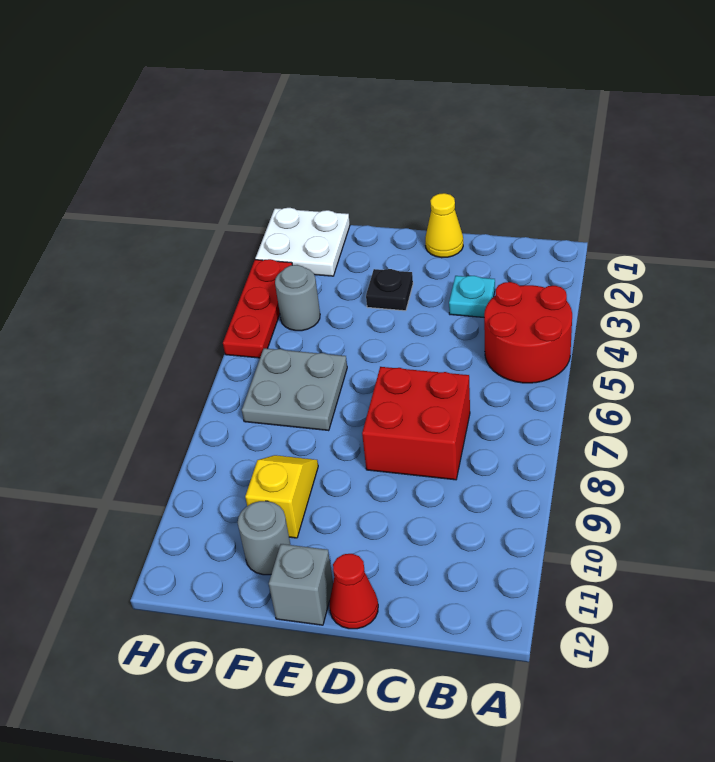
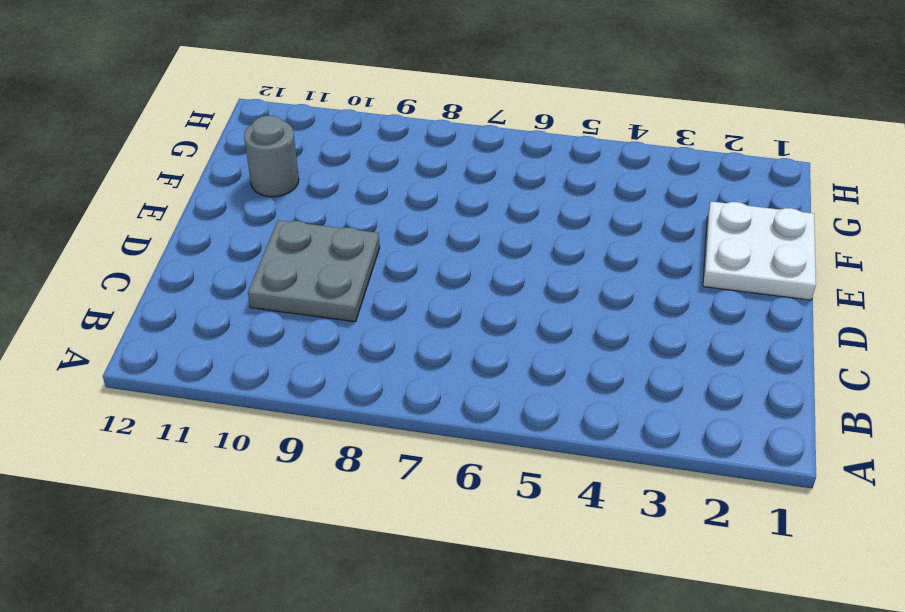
grey 2x2 plate [248,220,380,322] -> grey 2x2 plate moved to [242,348,347,431]
white 2x2 plate [703,202,816,300] -> white 2x2 plate moved to [255,208,350,276]
none -> red 2x2 round brick [484,282,572,383]
none -> cyan 1x1 plate [449,276,495,317]
none -> red 2x2 brick [362,367,470,480]

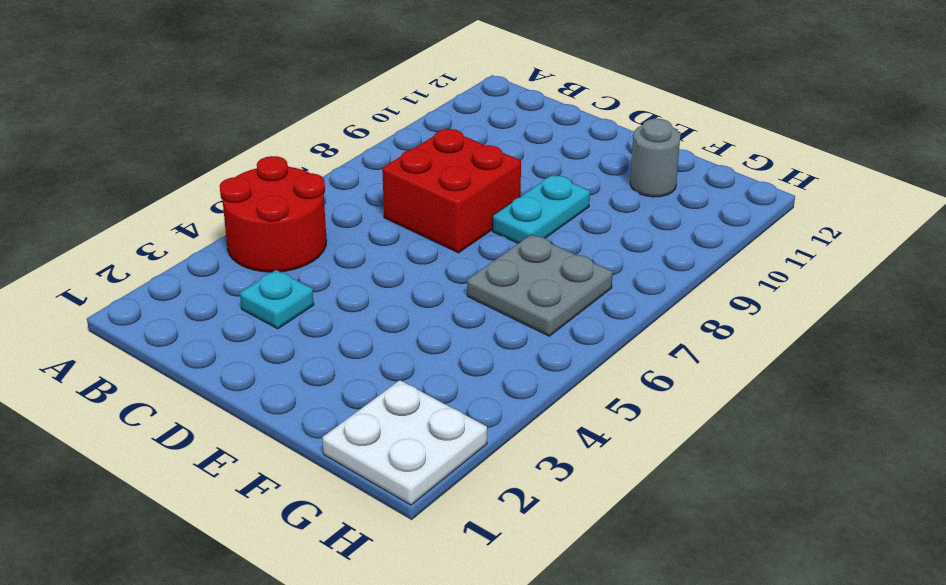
cyan 1x2 plate [493,175,590,243] -> none
none -> yellow 1x1 cone [425,193,463,258]
none -> red 1x1 cone [329,554,378,629]
none -> black 1x1 plate [366,269,413,311]

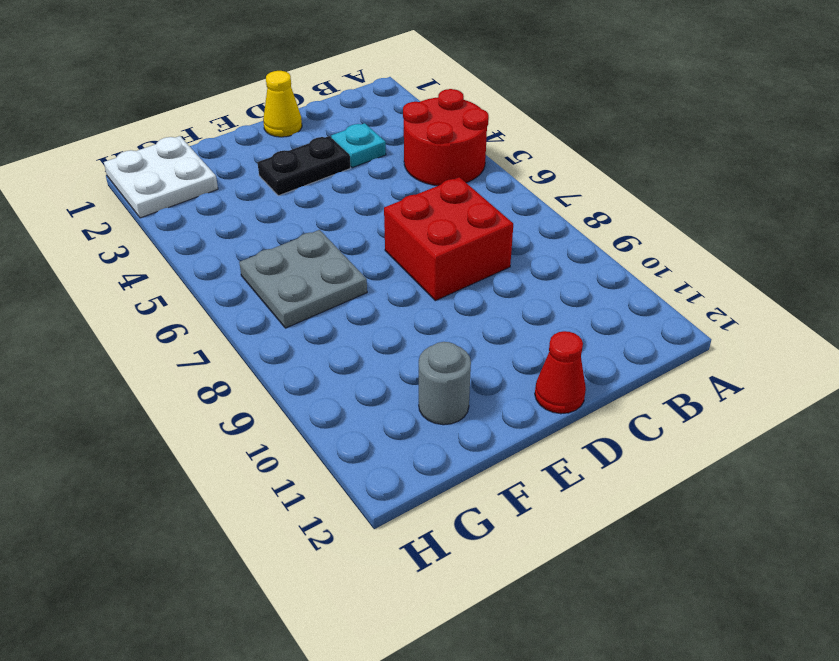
black 1x2 plate [257,136,350,196] -> black 1x1 plate [366,269,413,311]
none -> grey 1x1 brick [269,544,333,625]
none -> yellow 1x2 slope [245,455,318,538]
none -> grey 1x1 round brick [275,265,320,331]

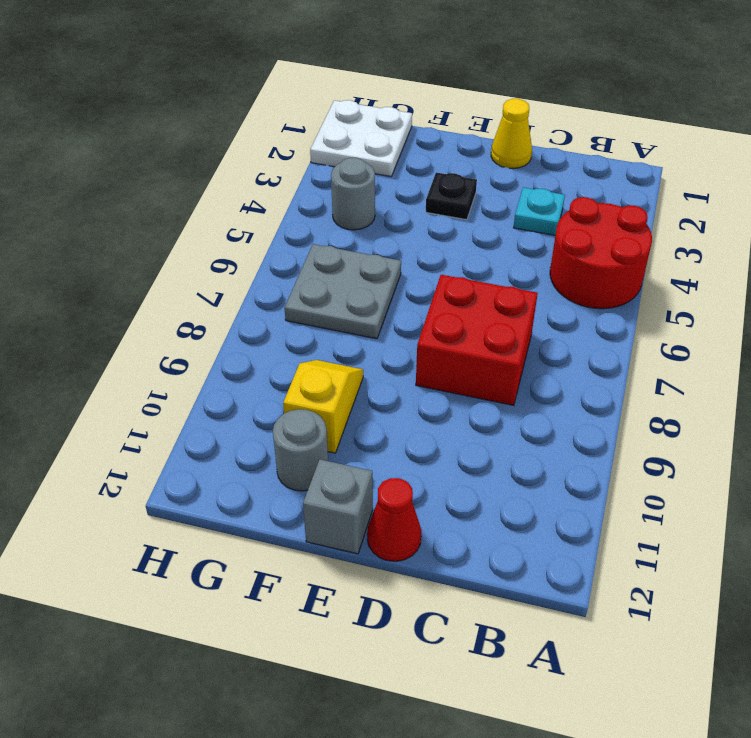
none -> red 1x3 plate [223,259,292,358]

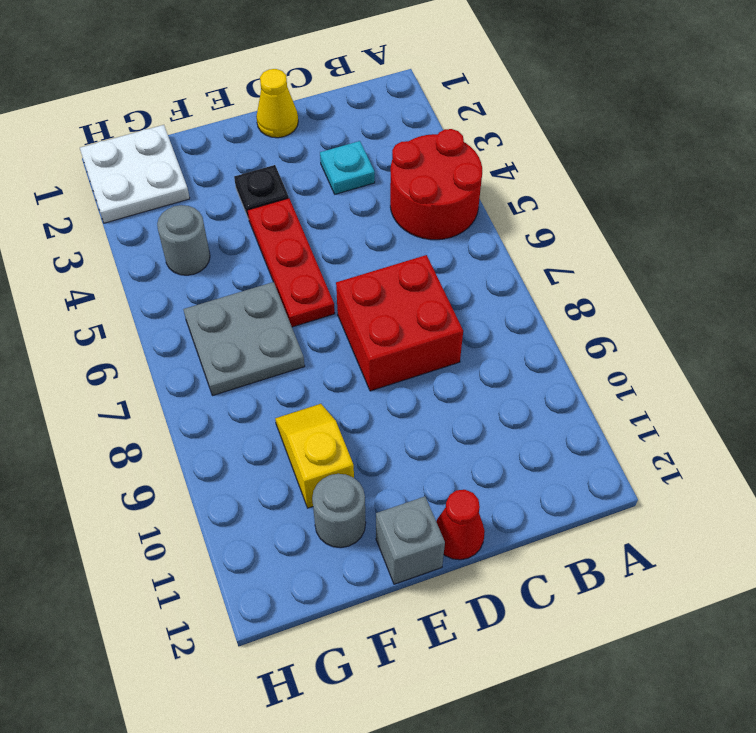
red 1x3 plate [248,198,335,327] -> red 1x3 plate moved to [223,259,292,358]

